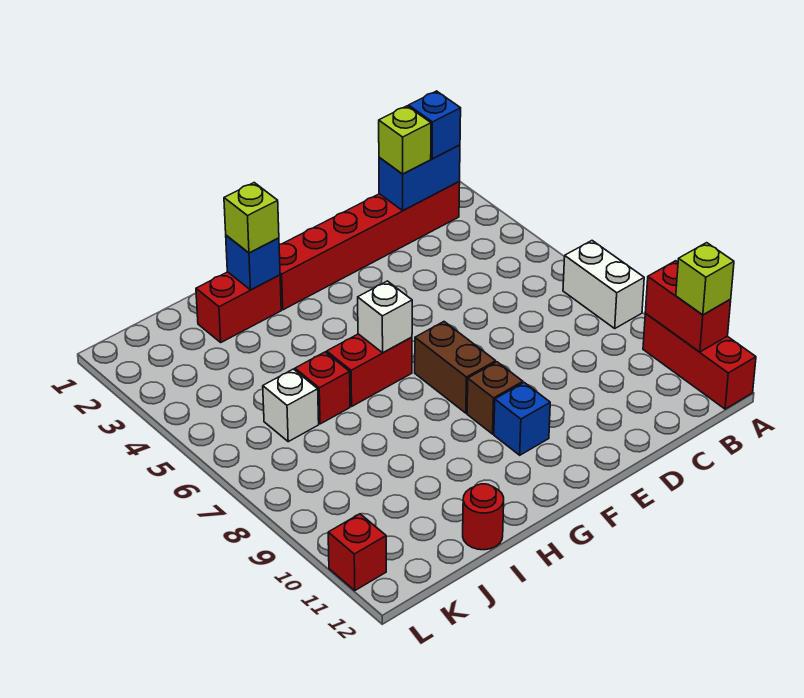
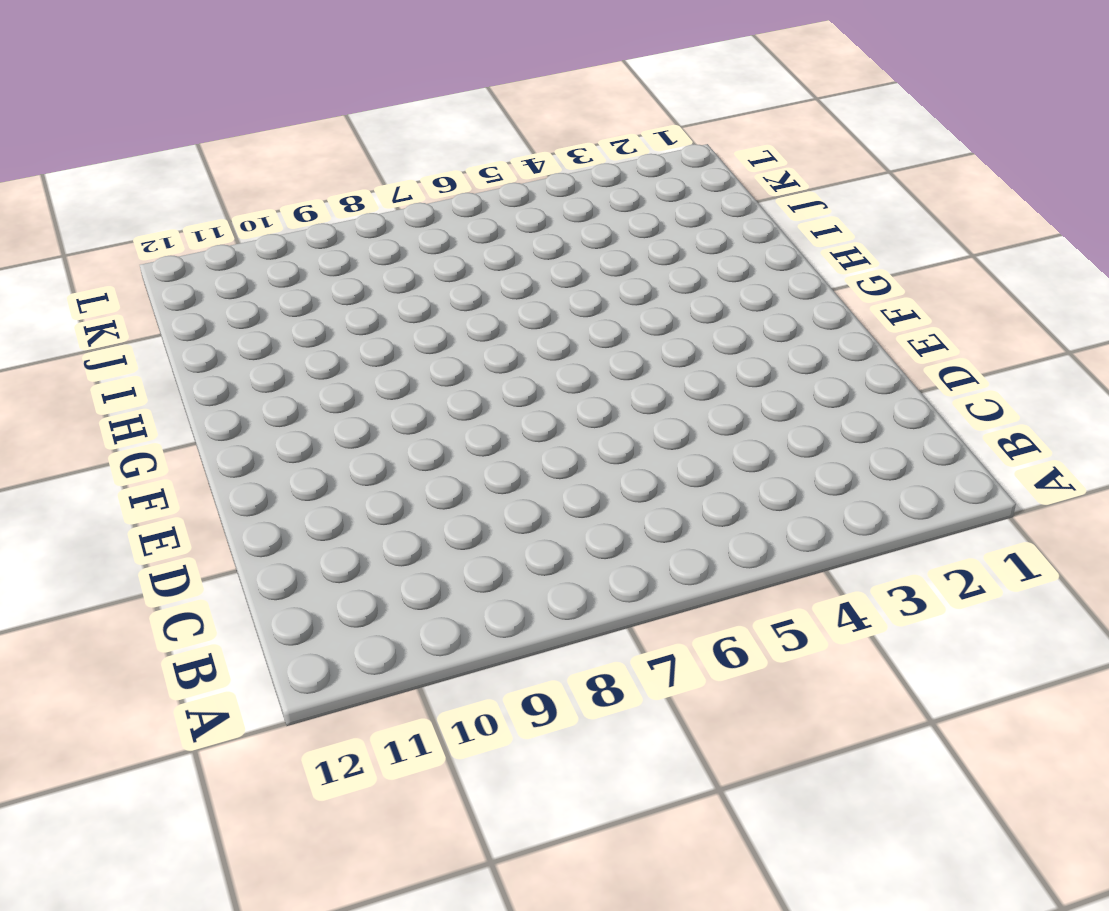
none -> white 1x2 brick [563,241,644,328]
none -> red 1x3 brick [643,314,756,409]
none -> red 1x6 brick [279,181,460,310]

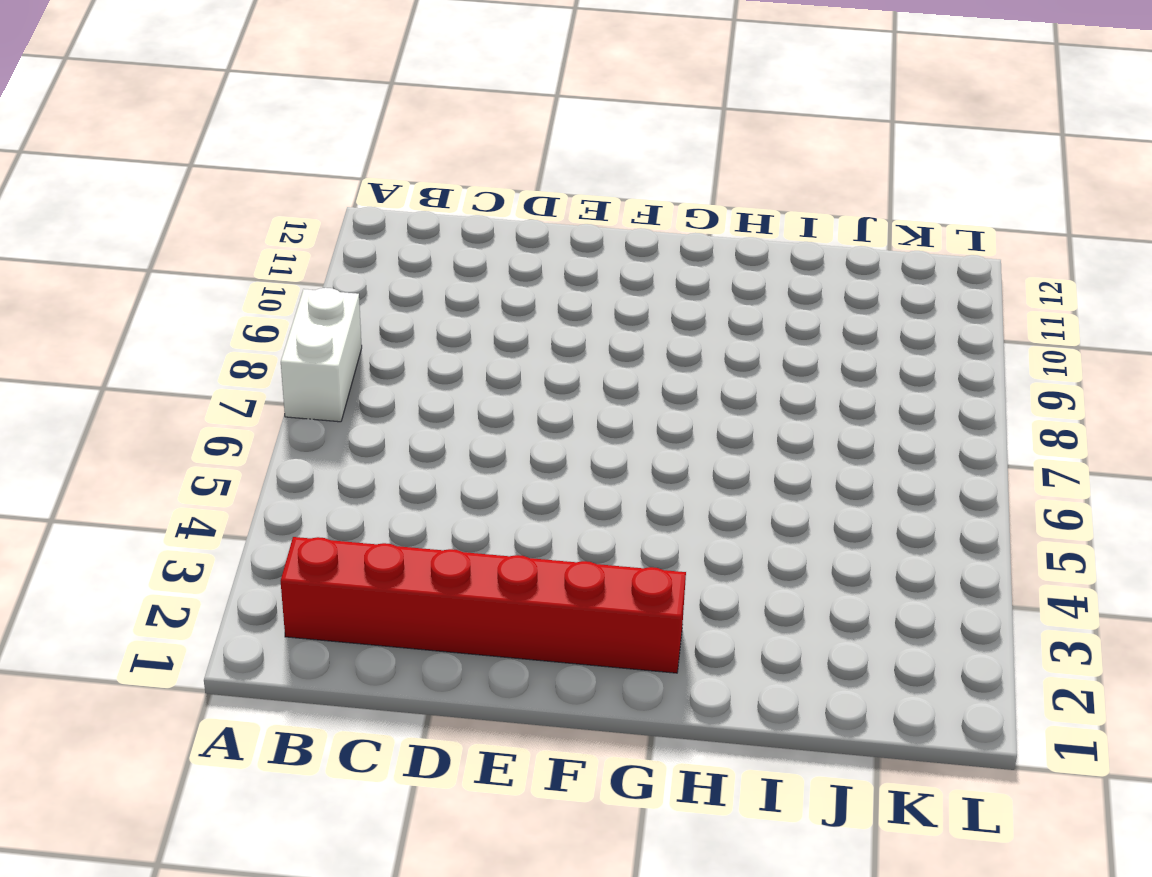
none -> red 1x3 brick [643,314,756,409]
none -> brown 1x2 brick [415,322,496,413]
none -> brown 1x1 brick [467,362,523,434]

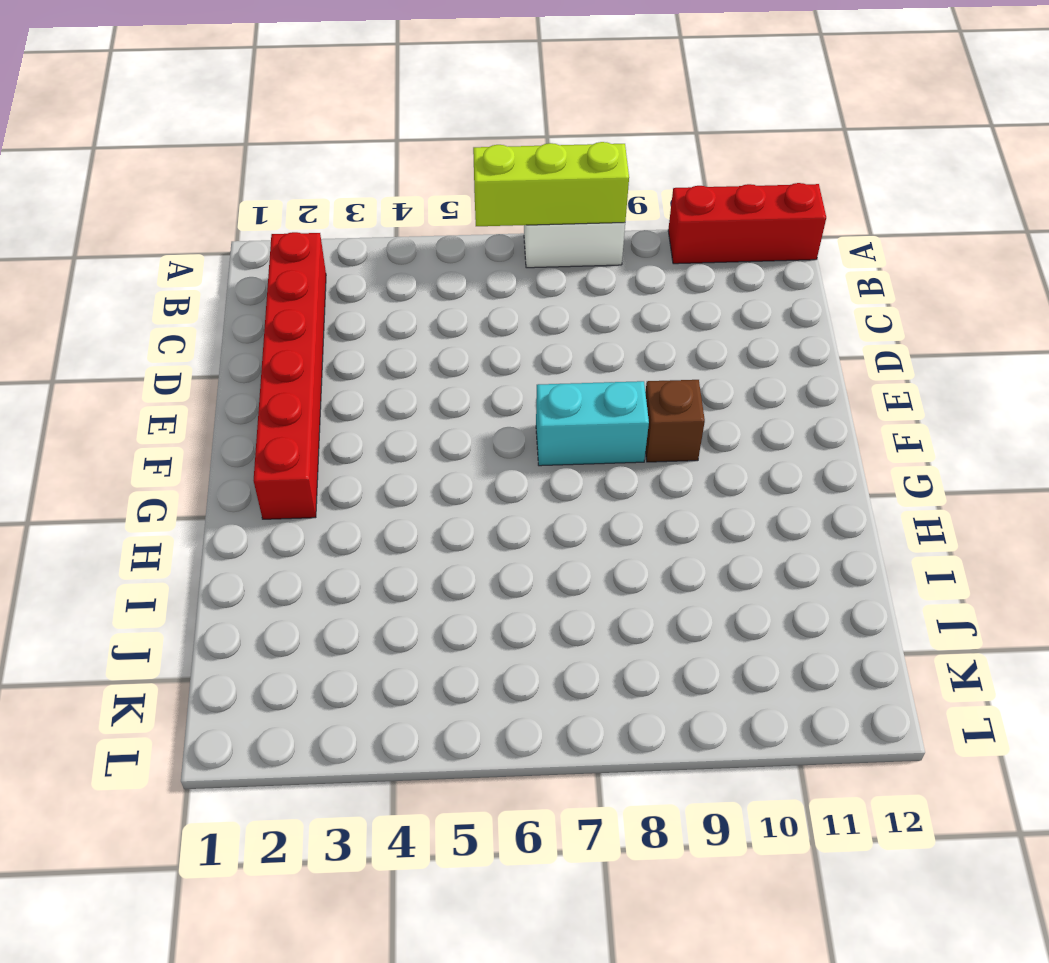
lime 1x3 brick [473,142,629,226] -> none
cyan 1x2 brick [536,381,649,466] -> brown 1x2 brick [415,322,496,413]
none -> blue 1x1 brick [494,383,550,455]
none -> red 1x2 brick [327,334,412,406]
none -> red 1x2 brick [196,272,281,342]

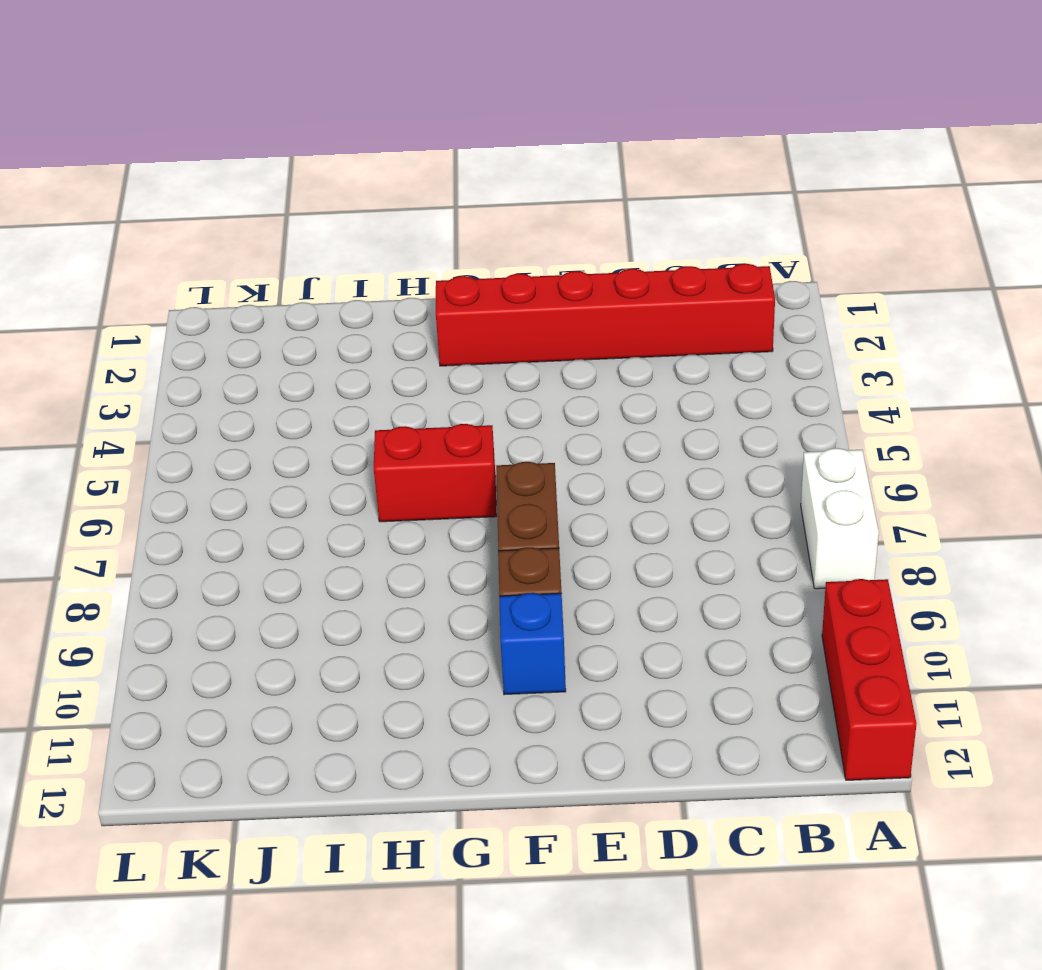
none -> red 1x2 brick [196,272,281,342]
none -> red 1x1 brick [295,352,350,424]
none -> red 1x1 round brick [463,484,504,550]

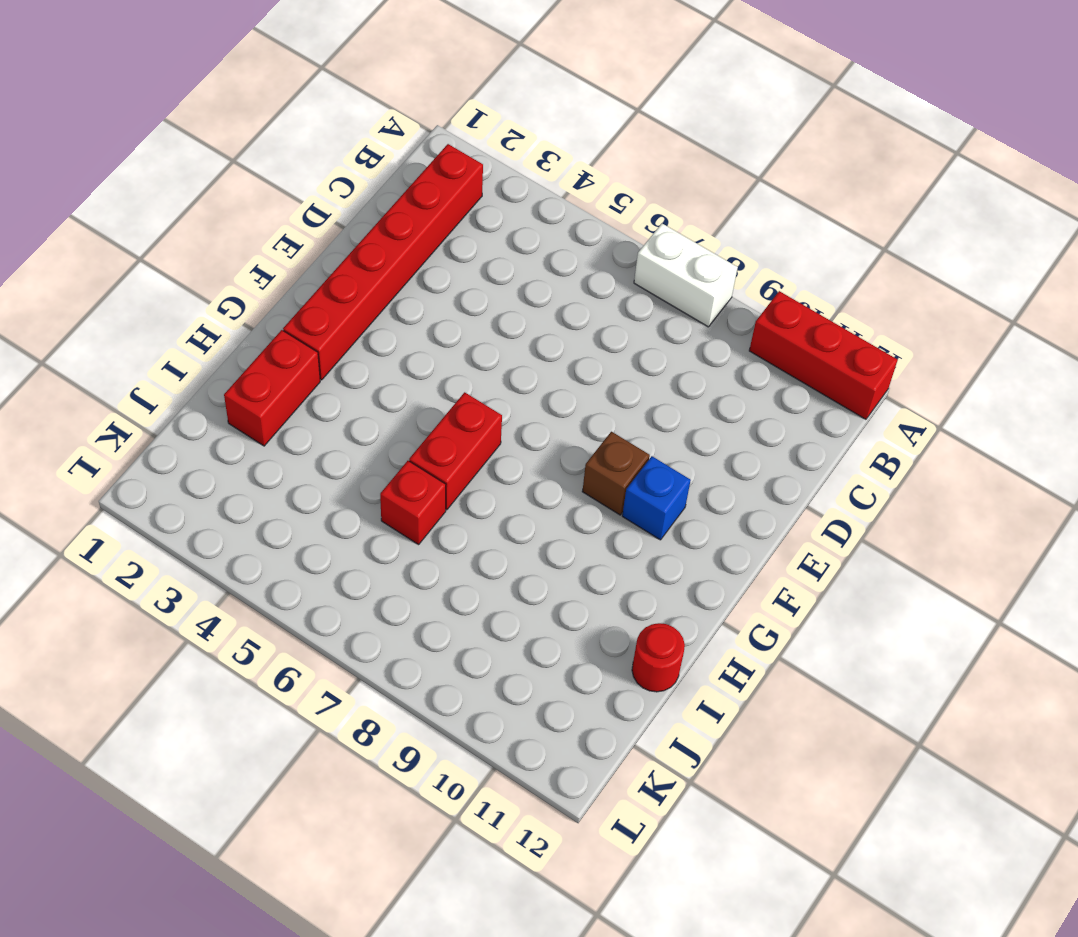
none -> brown 1x2 brick [415,322,496,413]
none -> white 1x1 brick [263,369,319,442]
none -> red 1x1 brick [328,514,386,591]

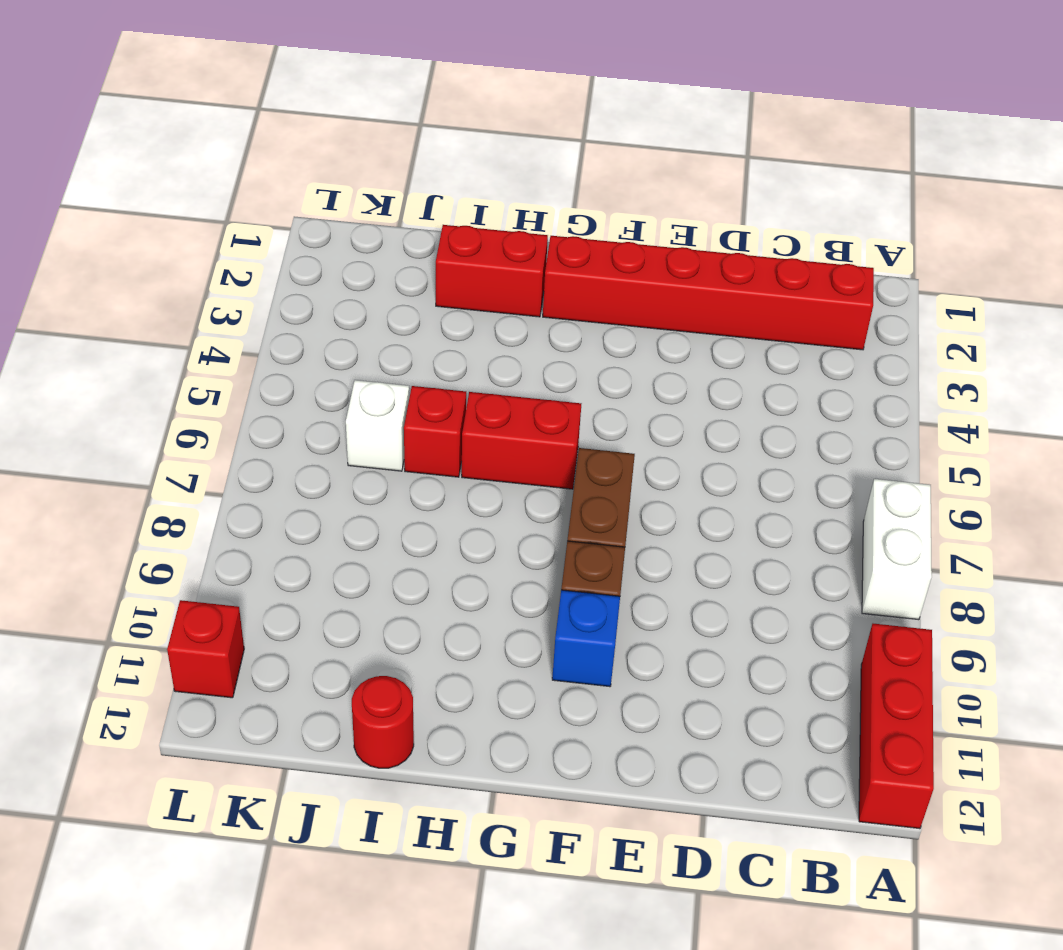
none -> red 1x2 brick [645,261,731,352]
none -> blue 1x2 brick [379,145,460,211]
none -> white 1x1 brick [358,281,412,353]

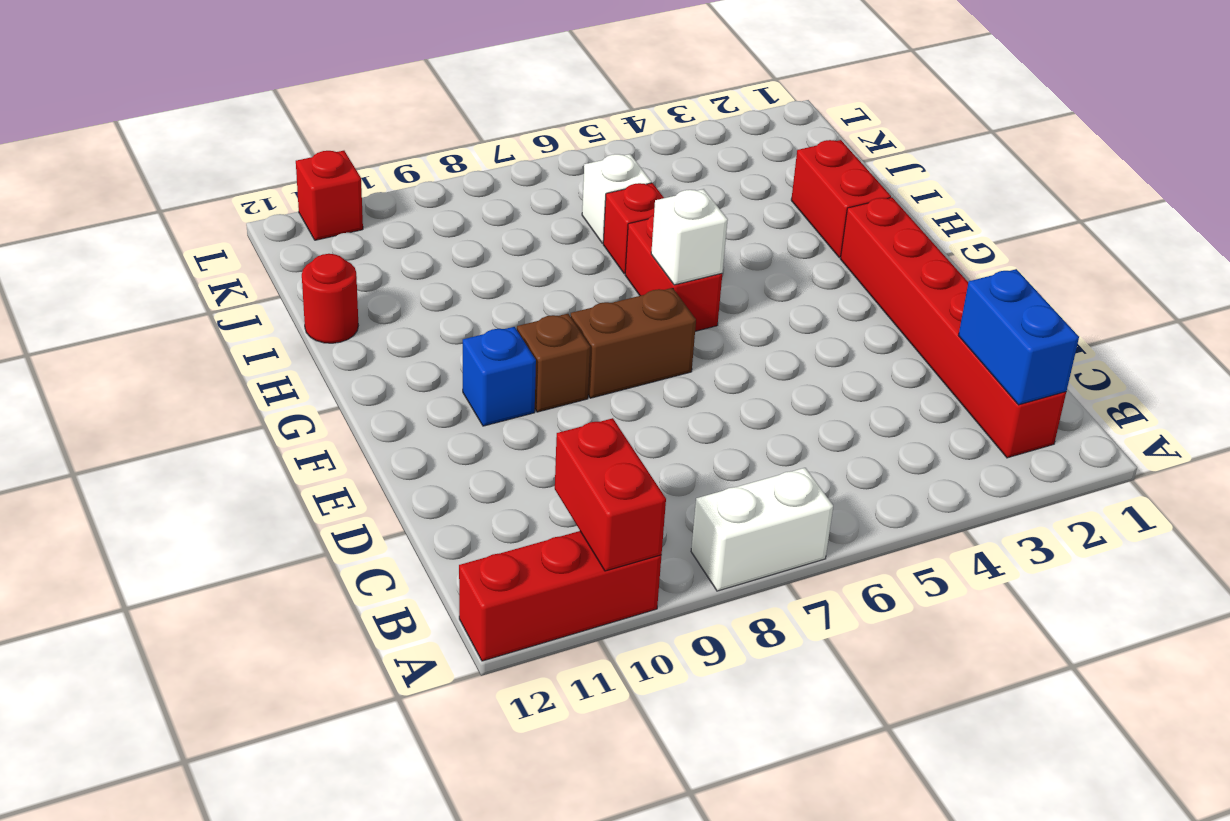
red 1x2 brick [555,418,666,571] -> red 1x2 brick turned to [645,261,731,352]
none -> blue 1x1 brick [226,235,280,290]
none -> lime 1x1 brick [676,243,734,315]
none -> blue 1x1 brick [409,91,461,159]

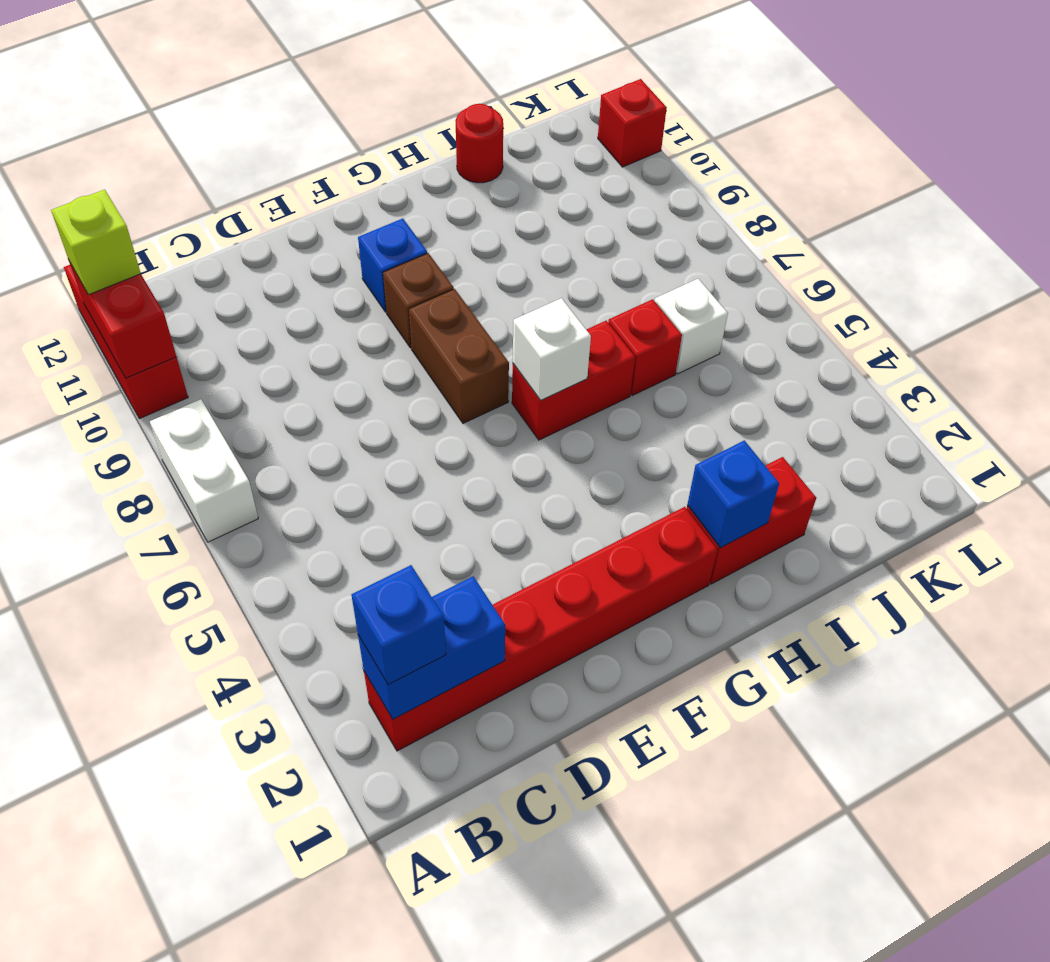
none -> lime 1x1 brick [379,106,431,174]
none -> lime 1x1 brick [224,183,279,253]

